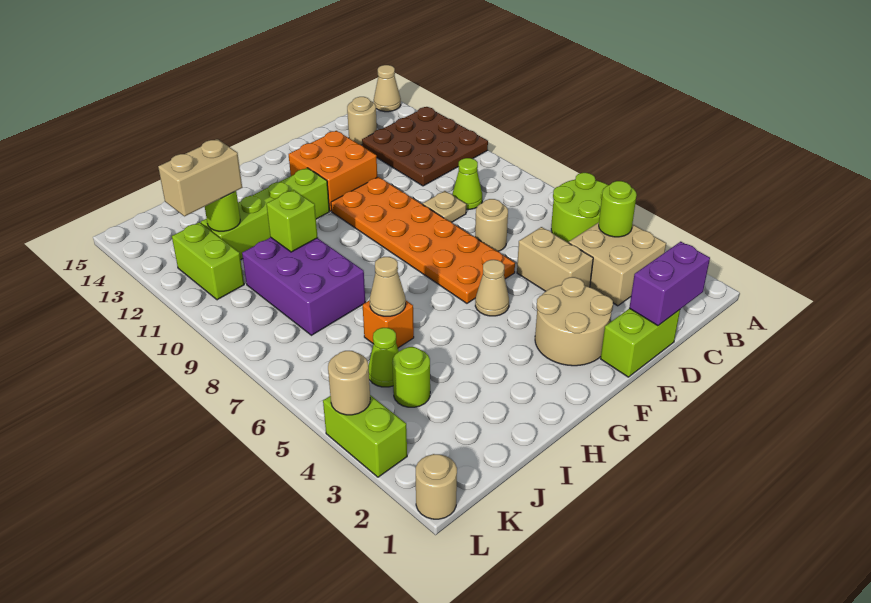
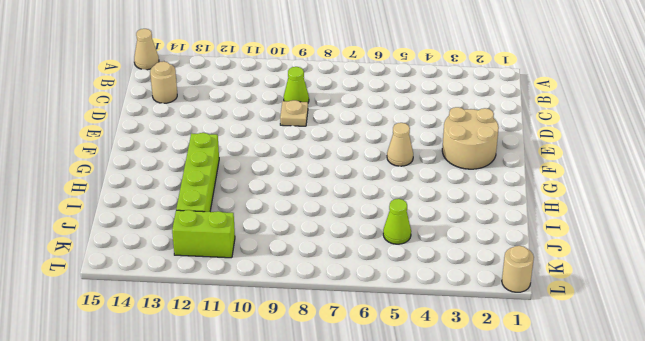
none -> lime 2x2 round brick [551,173,608,243]
none -> brown 3x3 plate [362,107,488,186]
none -> tan 2x2 brick [569,222,666,306]

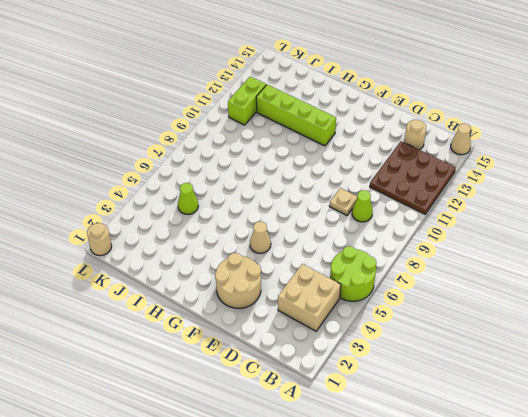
none -> lime 1x2 brick [601,308,680,377]
none -> tan 1x2 brick [517,227,593,291]
none -> tan 1x1 round brick [475,199,508,252]

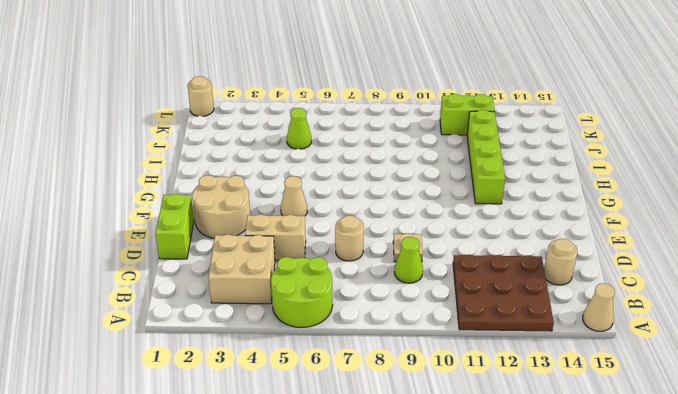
none -> orange 2x6 plate [331,177,515,303]
none -> orange 2x2 brick [289,131,377,211]
none -> orange 1x1 brick [363,300,414,348]

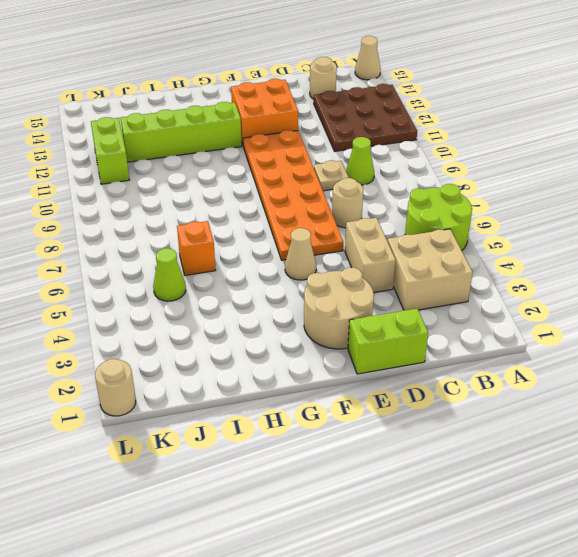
none -> purple 2x3 brick [242,237,365,335]
none -> lime 1x1 round brick [392,347,430,407]
none -> lime 1x2 brick [323,395,407,477]

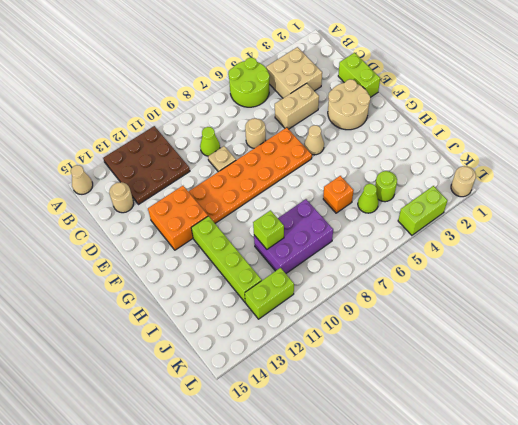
none -> lime 1x1 round brick [599,181,637,237]
none -> purple 1x2 brick [629,242,710,326]
none -> tan 1x1 cone [370,257,406,316]

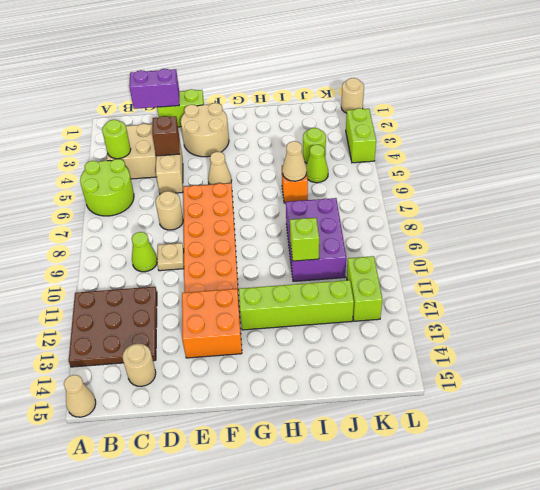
brown 1x1 brick [152,116,180,156] -> none
none -> lime 1x1 round brick [205,191,240,231]
none -> tan 1x1 round brick [328,351,370,415]
none -> tan 1x2 brick [158,139,242,216]

